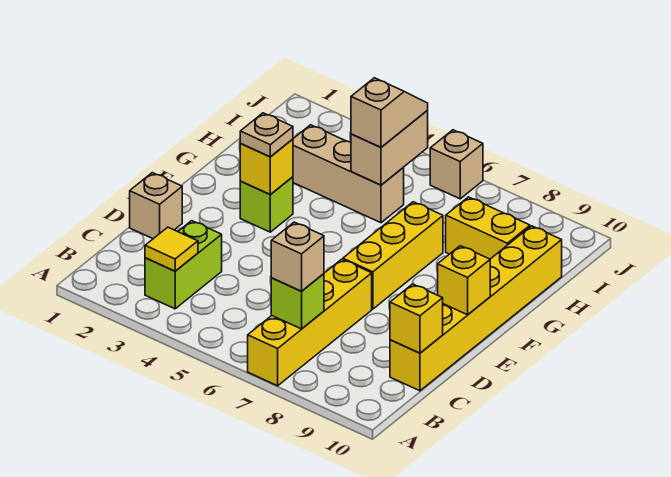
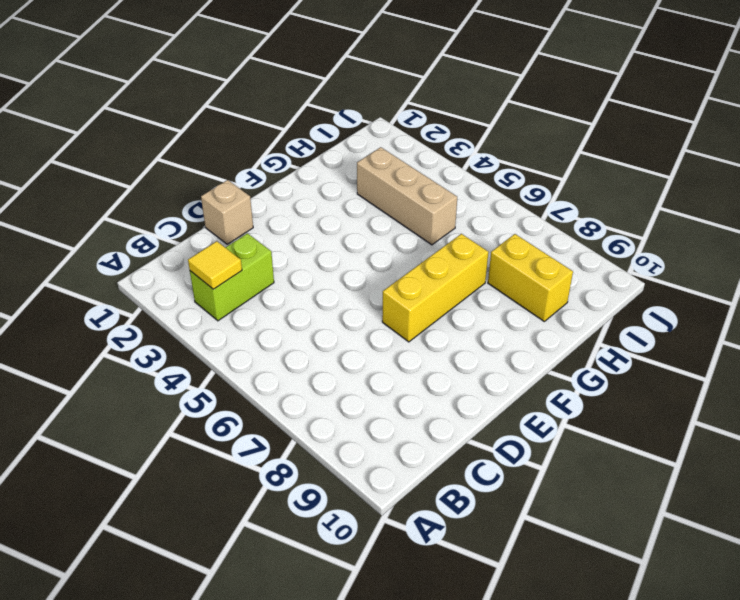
none -> yellow 1x4 brick [248,259,372,386]
none -> yellow 1x6 brick [390,226,562,391]
none -> lime 1x1 brick [240,177,293,232]

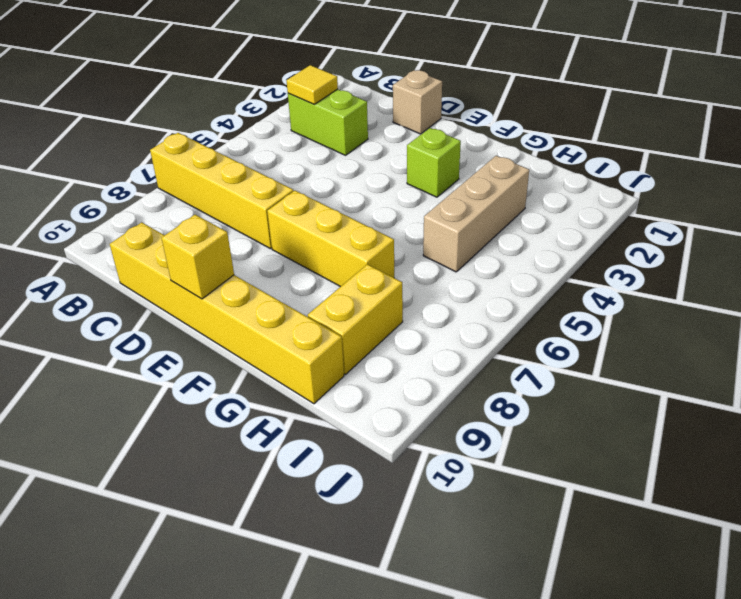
none -> tan 1x1 brick [430,130,483,199]
none -> lime 1x1 brick [271,274,324,329]
none -> yellow 1x1 brick [390,284,443,353]

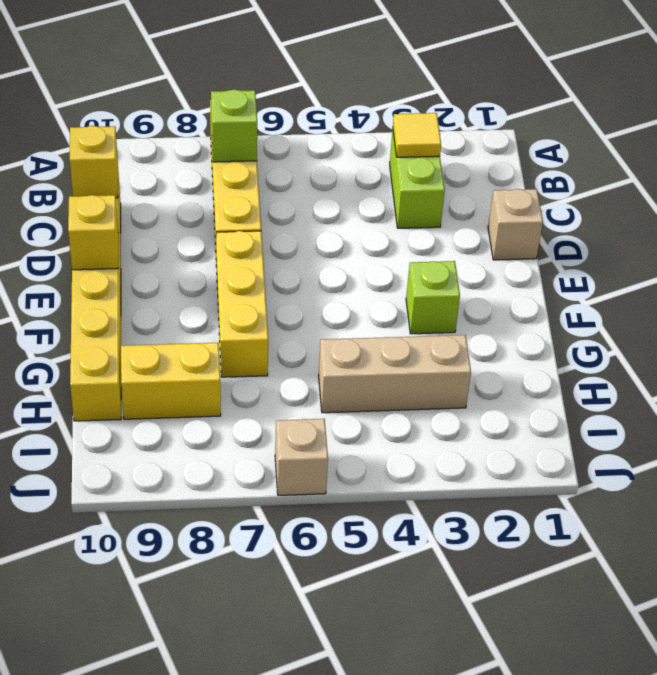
none -> yellow 1x1 brick [240,139,293,195]
none -> tan 1x2 brick [351,111,428,185]
none -> tan 1x1 brick [271,222,324,291]

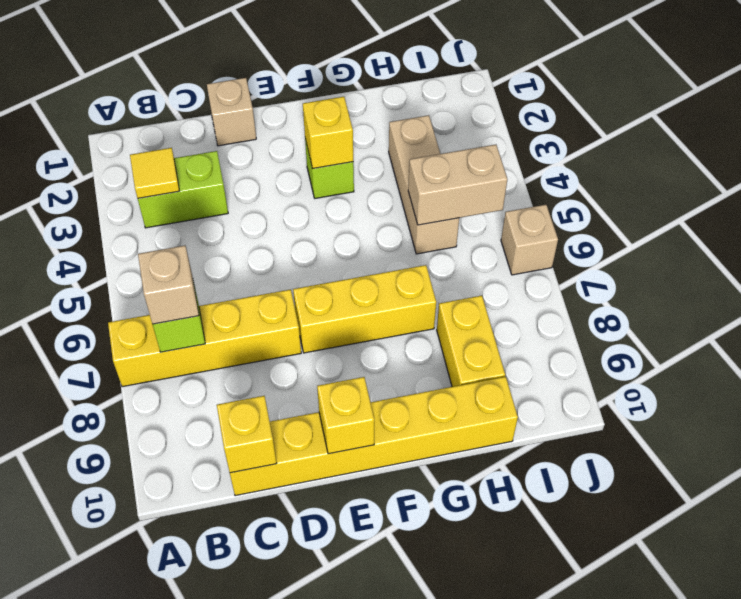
none -> tan 1x1 plate [240,113,293,157]
none -> tan 1x2 slope [351,78,428,147]

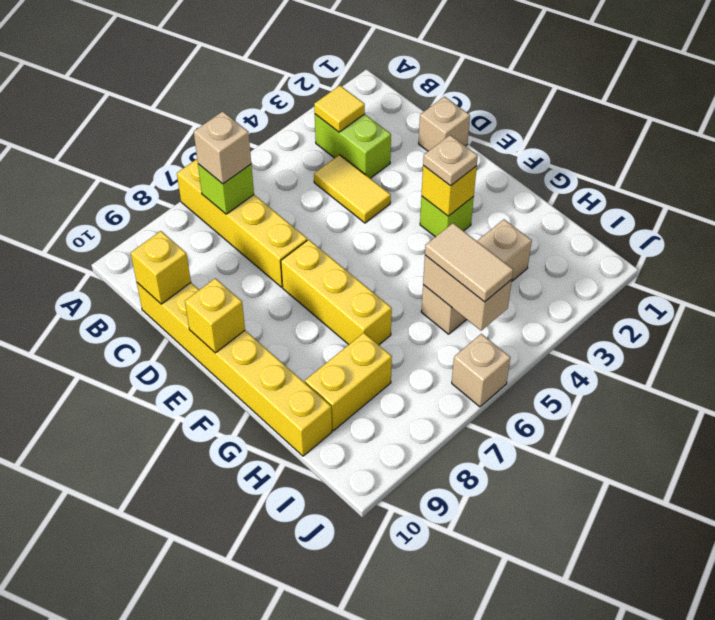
yellow 1x2 tile [314,155,391,223] -> none
tan 1x2 tile [425,223,513,302] -> tan 1x2 slope [351,78,428,147]

